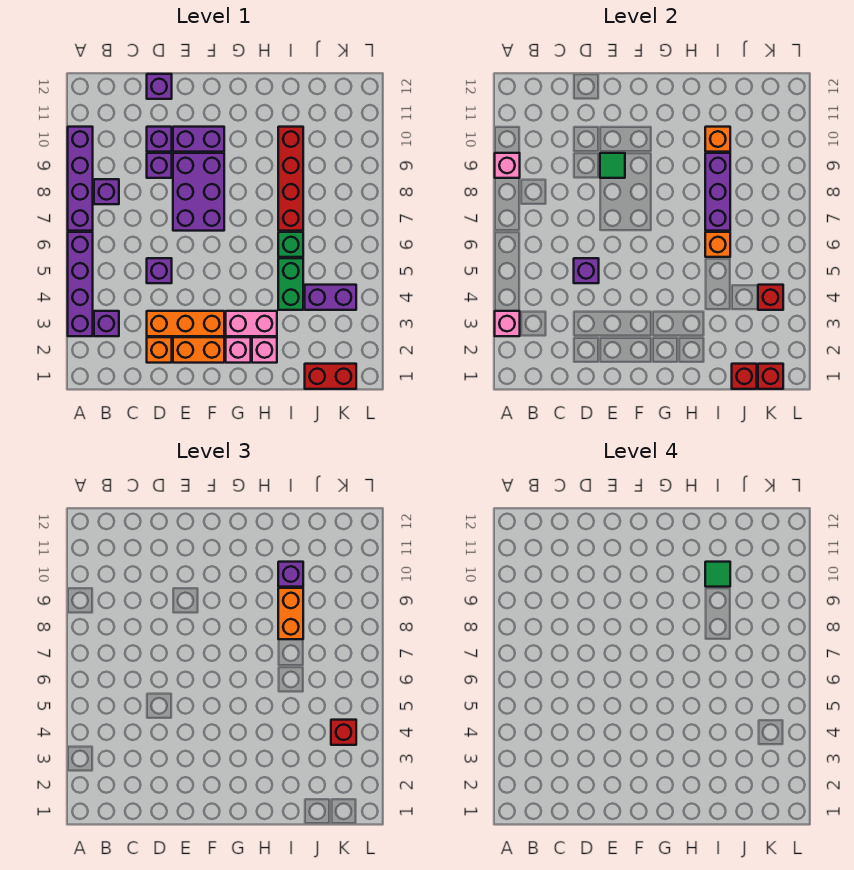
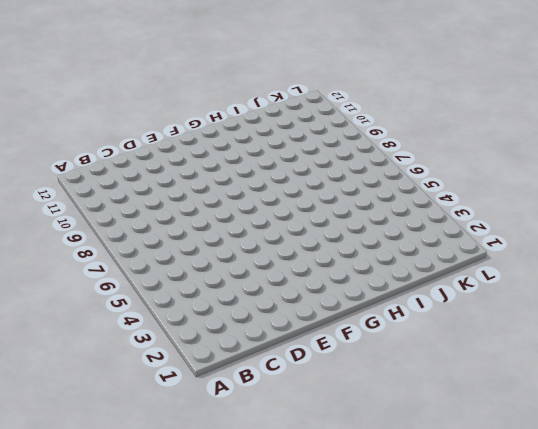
none -> purple 1x4 brick [68,232,93,336]
none -> purple 1x4 brick [68,127,93,231]
none -> purple 1x1 brick [94,311,119,336]
none -> purple 1x1 brick [94,179,119,204]

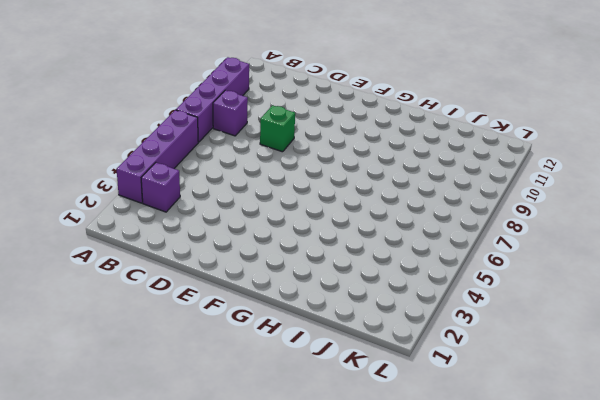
green 1x1 brick [260,105,295,152] -> green 1x1 brick moved to [278,232,303,257]
none -> orange 1x1 brick [147,337,172,363]
none -> orange 1x3 brick [147,311,224,336]
none -> purple 1x1 brick [147,258,172,283]
none -> purple 1x1 brick [147,153,172,178]

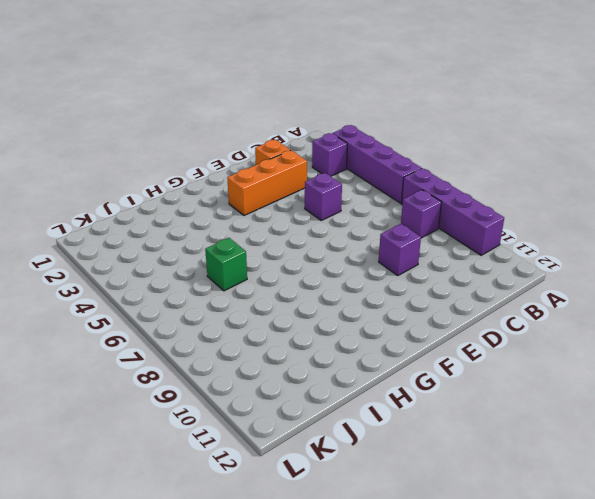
none -> purple 1x1 brick [147,127,172,152]
none -> purple 1x1 brick [147,74,172,99]
none -> orange 1x2 brick [173,337,224,363]
none -> purple 2x3 brick [173,153,224,231]

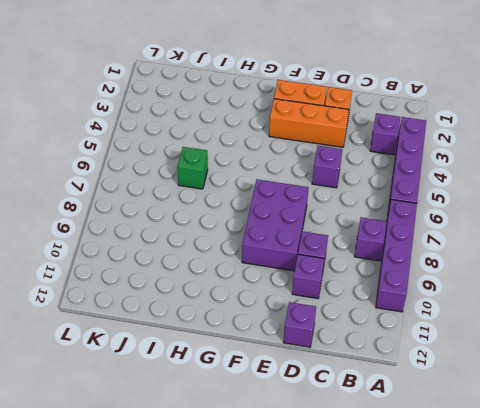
none -> purple 1x2 brick [173,127,224,152]
none -> pink 1x1 brick [226,337,251,363]
none -> pink 1x2 brick [226,311,277,336]
none -> pink 1x1 brick [252,337,277,363]

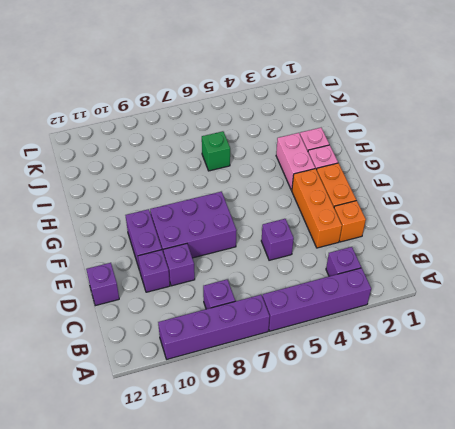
none -> green 1x2 brick [278,258,303,310]
none -> red 1x4 brick [278,127,303,231]
none -> red 1x2 brick [305,364,356,389]
none -> purple 1x2 brick [305,285,356,310]

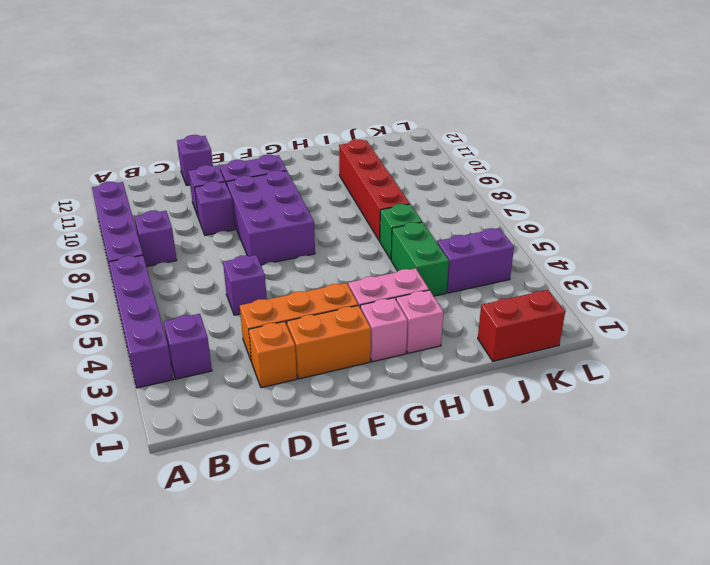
none -> pink 1x1 brick [495,311,520,336]
none -> pink 1x1 brick [495,153,520,178]
none -> purple 1x1 brick [574,258,599,283]
none -> green 1x1 tile [600,153,625,178]

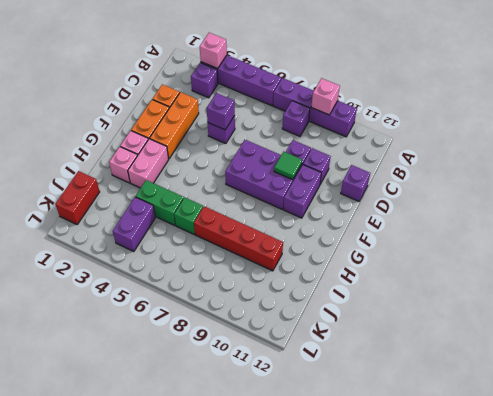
none -> orange 1x1 brick [705,232,730,257]
none -> purple 1x3 brick [705,153,730,231]
none -> orange 1x1 brick [705,127,730,152]
none -> red 1x1 brick [732,364,757,389]

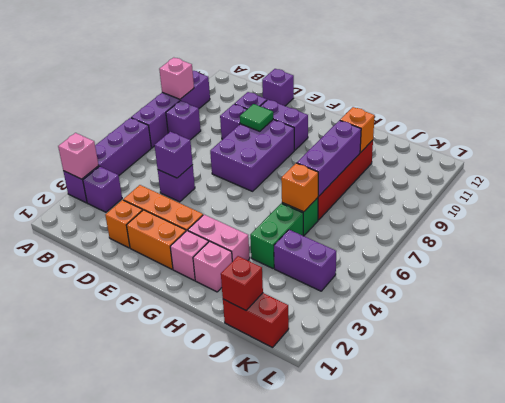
none -> red 1x1 brick [758,364,783,389]
none -> red 1x1 brick [758,285,783,310]
none -> orange 1x2 brick [278,588,303,639]
none -> purple 1x1 brick [278,562,303,587]

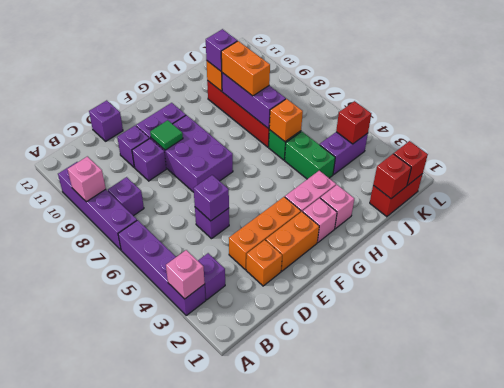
none -> red 1x1 brick [331,720,356,745]
none -> green 1x1 tile [705,562,730,587]

